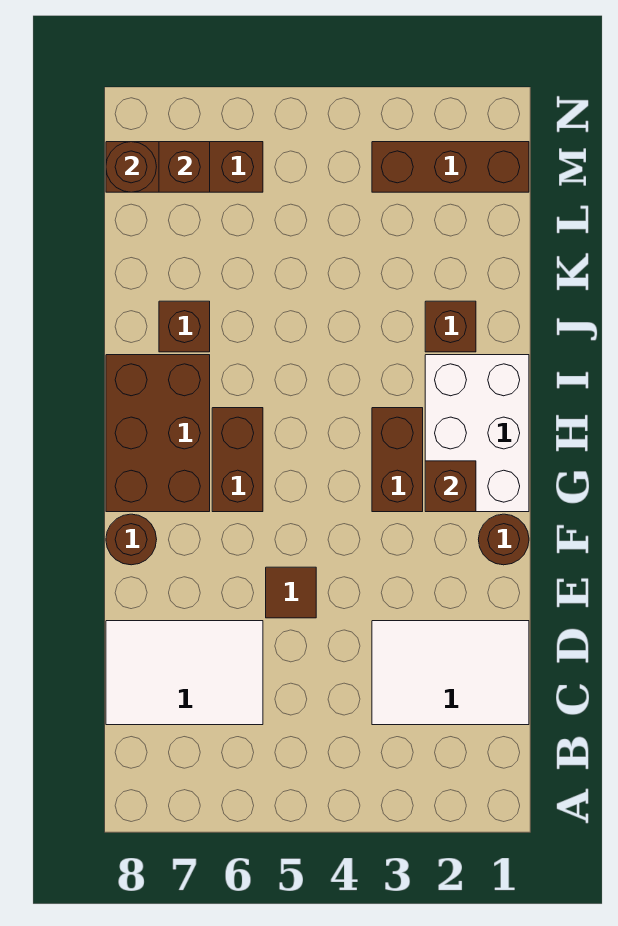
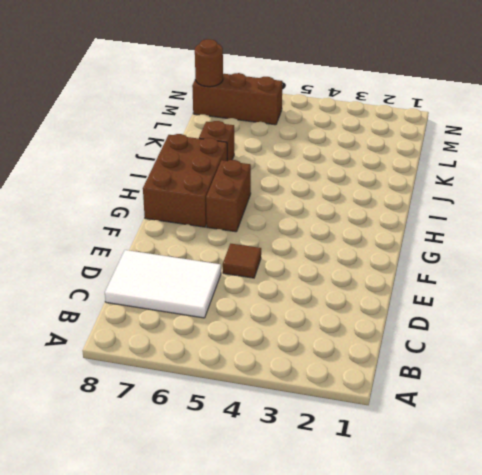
none -> white 2x3 tile [372,621,529,725]
none -> brown 1x1 round brick [478,514,529,565]
none -> brown 1x1 round brick [106,514,157,565]

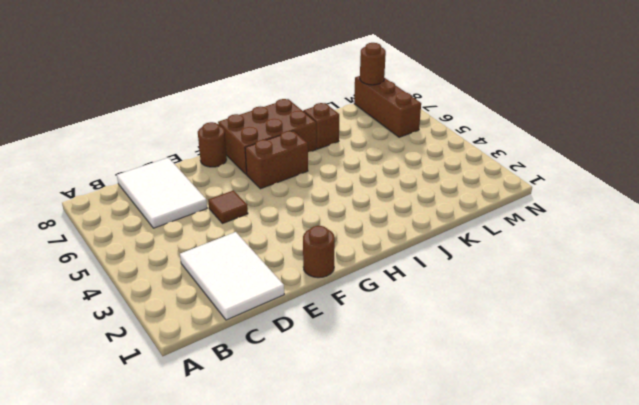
none -> white 2x3 brick [425,355,529,512]
none -> brown 1x2 brick [372,408,423,512]
none -> brown 1x1 brick [425,301,476,352]

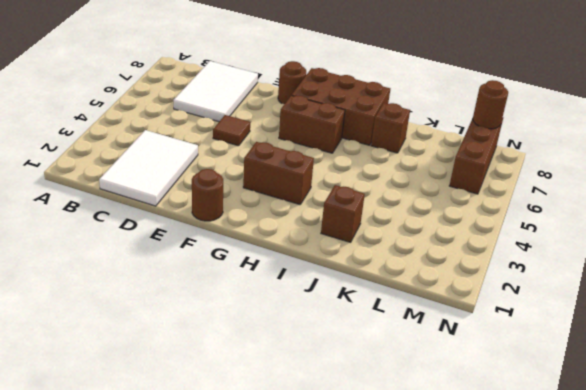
none -> white 2x3 brick [425,355,529,512]
none -> brown 1x3 brick [372,142,529,192]
none -> brown 1x1 brick [425,461,476,512]

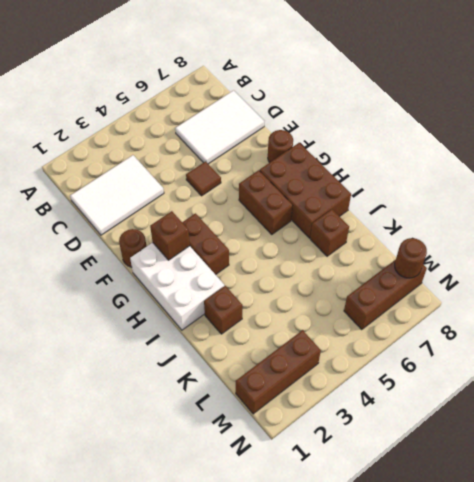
none -> brown 1x1 brick [159,142,210,192]

